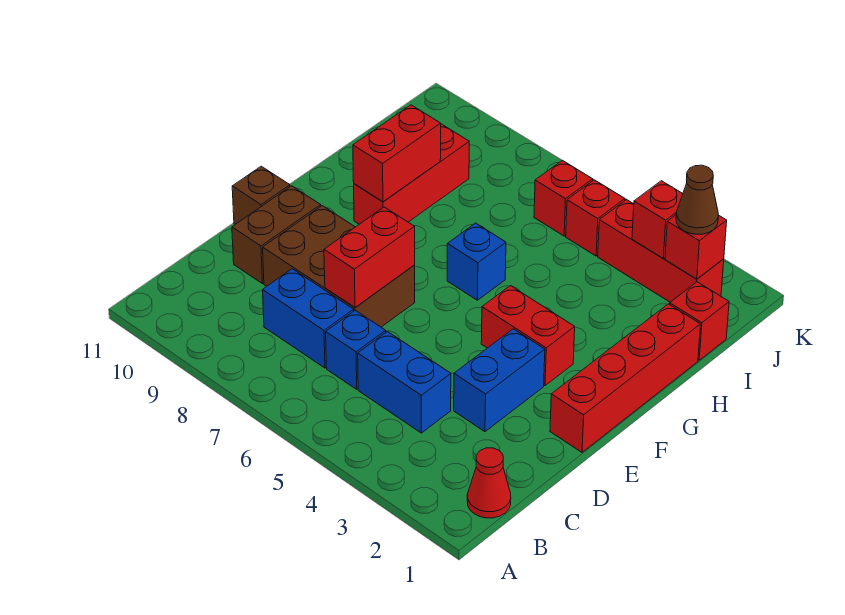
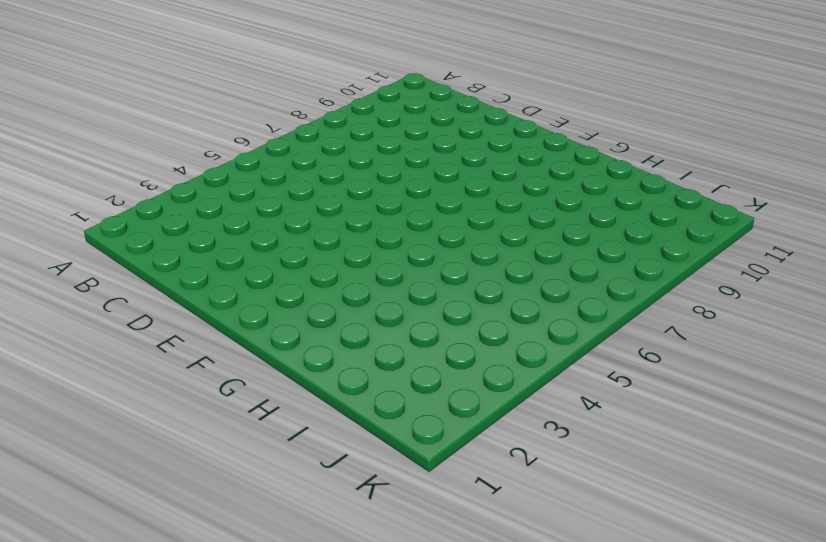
none -> red 1x1 cone [467,448,511,518]
none -> blue 1x2 brick [358,331,451,433]
none -> blue 1x1 brick [326,310,386,389]

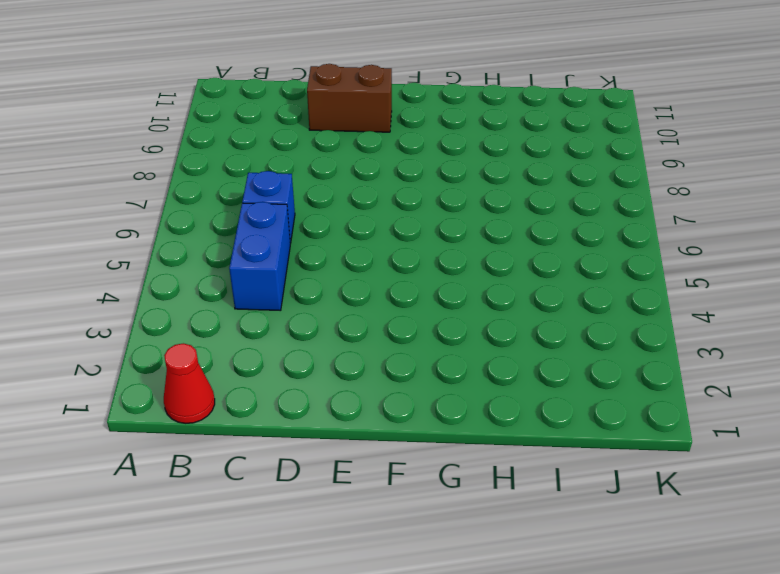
none -> blue 1x2 brick [263,269,354,368]
none -> blue 1x2 brick [454,329,545,432]
none -> brown 2x3 brick [263,206,415,327]

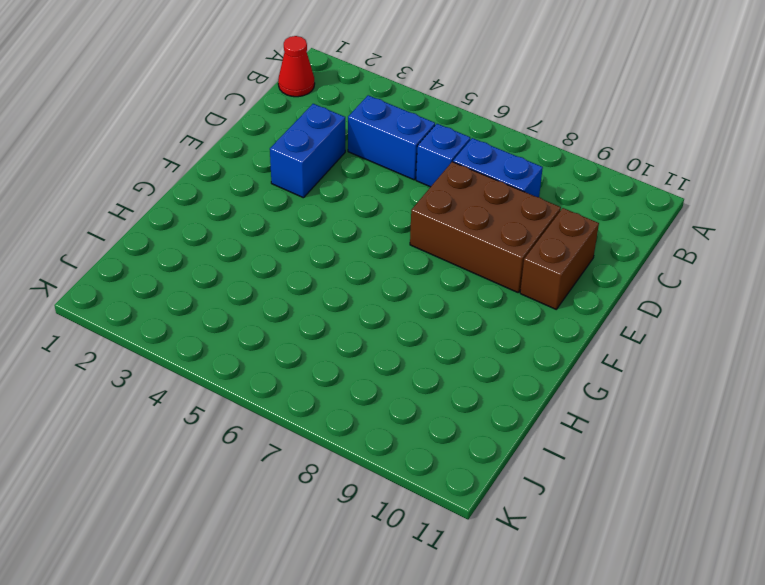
none -> red 1x4 brick [550,304,700,452]
none -> brown 1x1 brick [232,166,290,224]
none -> red 1x2 brick [481,286,575,385]

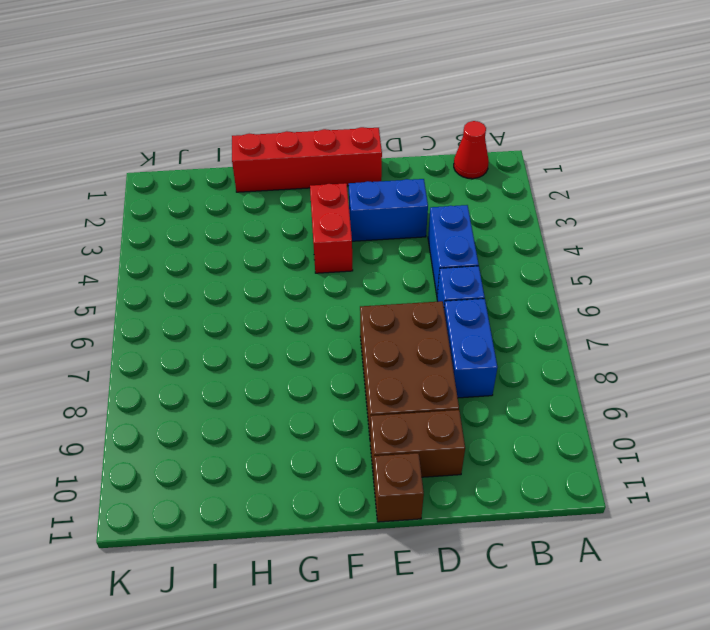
none -> blue 1x1 brick [447,223,506,300]
none -> red 1x3 brick [354,124,469,224]
none -> red 1x1 brick [670,282,729,360]

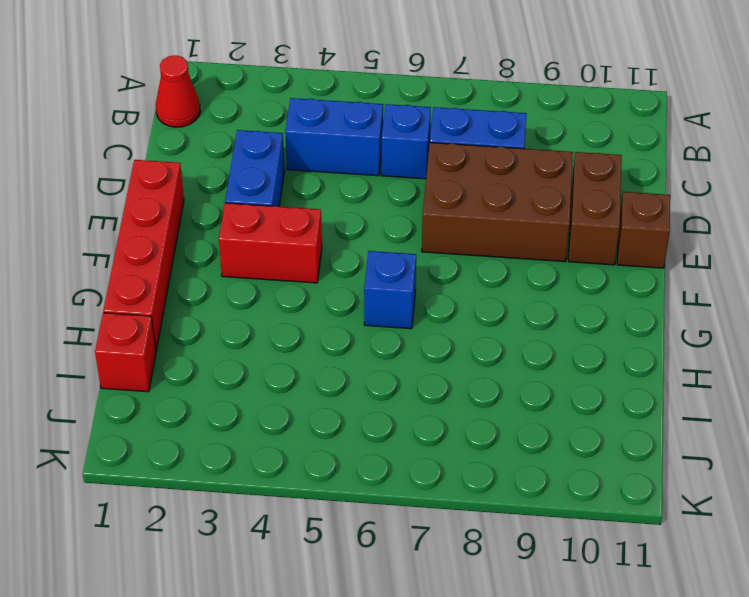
none -> red 1x3 brick [354,124,469,224]
none -> red 1x3 brick [598,199,724,302]
none -> red 1x1 brick [566,180,625,256]

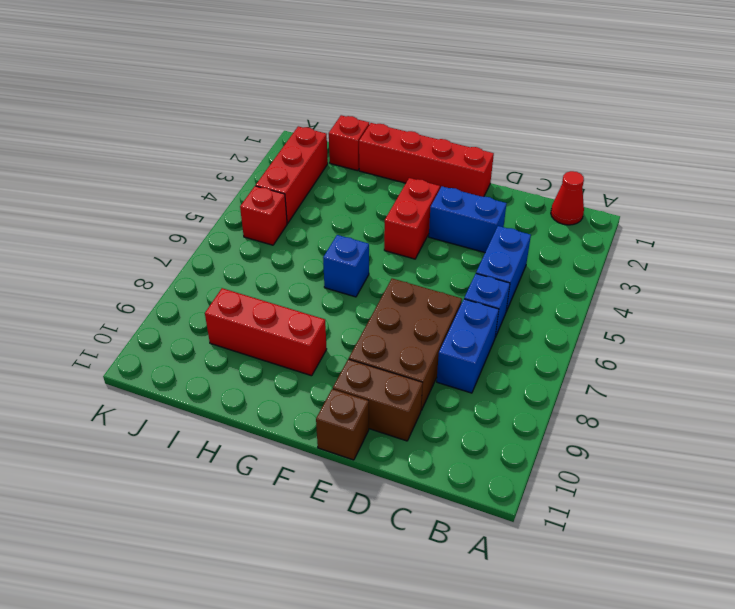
none -> red 1x1 brick [534,160,593,236]
none -> red 1x2 brick [324,207,415,308]
none -> red 1x2 brick [353,105,441,202]

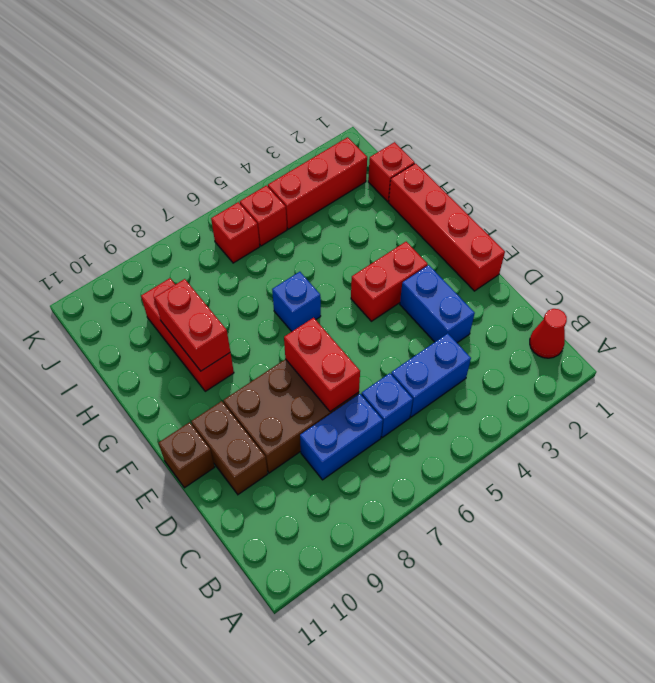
none -> red 1x1 brick [665,215,727,279]
none -> red 1x1 brick [632,181,683,258]
none -> brown 1x1 cone [676,165,719,234]

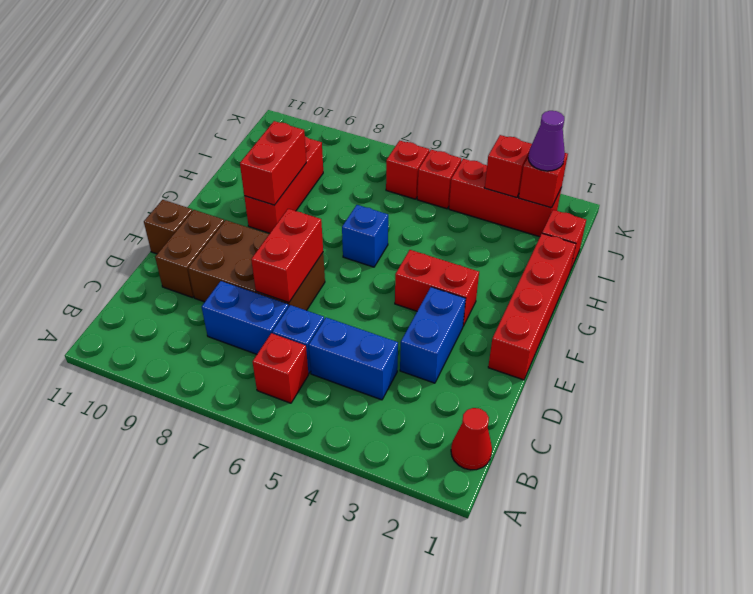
red 1x1 brick [253,333,308,403] -> none
purple 1x1 cone [528,111,565,171] -> brown 1x1 cone [676,165,719,234]

